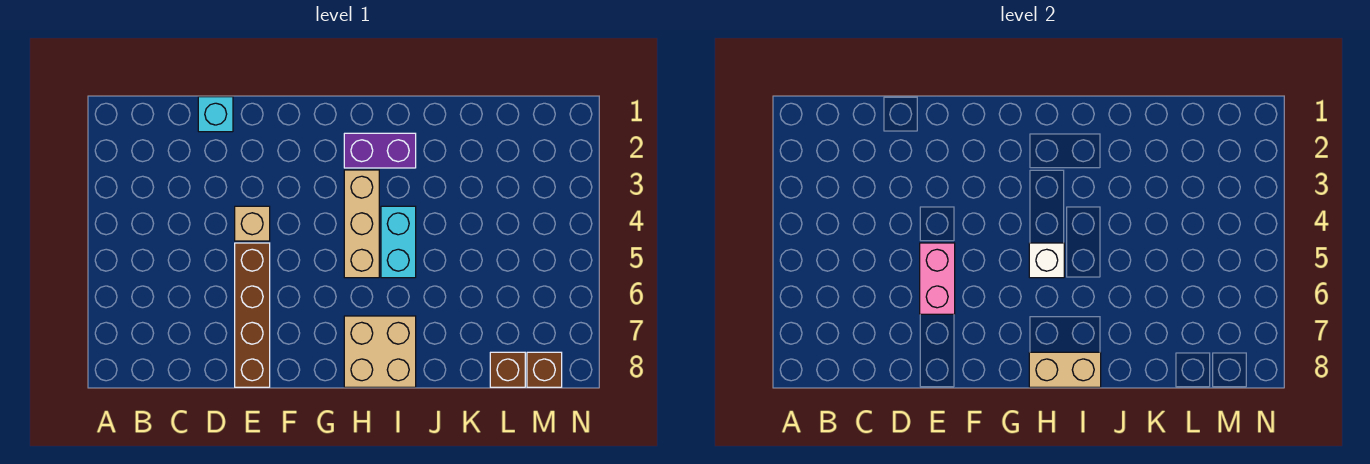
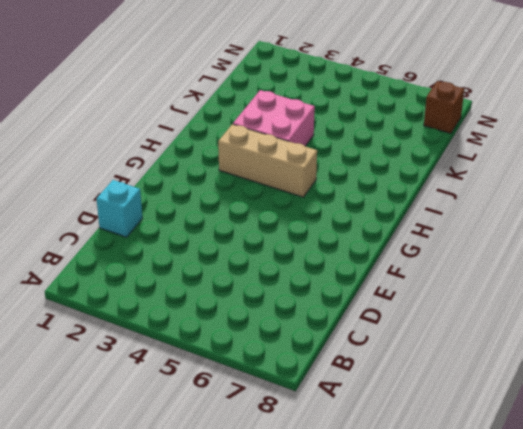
pink 2x2 brick [233,90,315,146] -> cyan 1x2 brick [381,206,416,278]
none -> tan 1x1 brick [235,206,270,241]
none -> brown 1x4 brick [235,243,270,387]
none -> purple 1x2 brick [344,133,416,168]

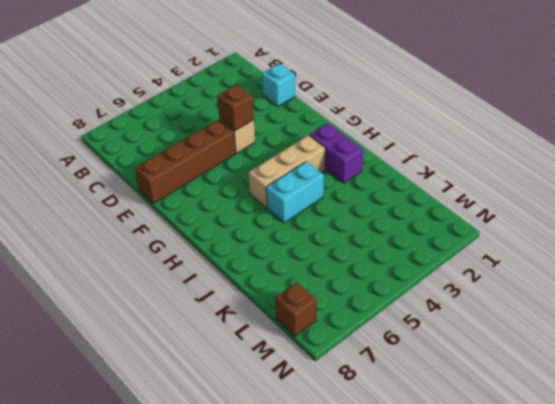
brown 1x1 brick [217,85,254,131] -> brown 1x1 brick moved to [490,352,525,387]
none -> tan 2x2 brick [344,316,416,387]
none -> pink 1x2 brick [920,243,955,314]
none -> white 1x1 brick [1029,243,1064,278]

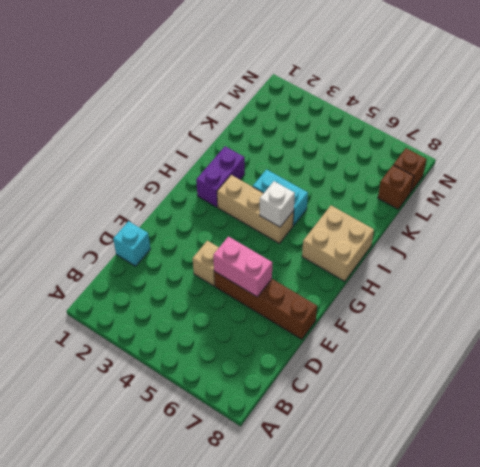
none -> tan 1x2 brick [1029,352,1101,387]

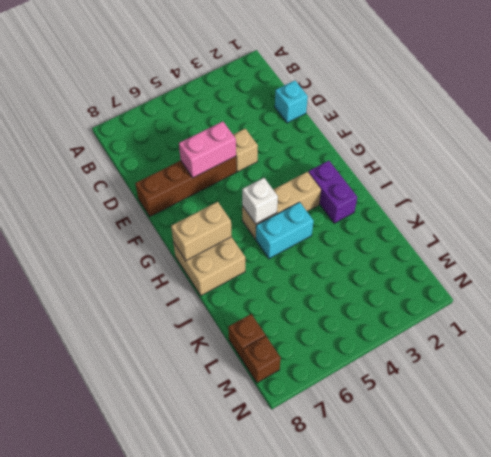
tan 1x2 brick [171,202,232,261] -> tan 1x2 brick turned to [1029,352,1101,387]

